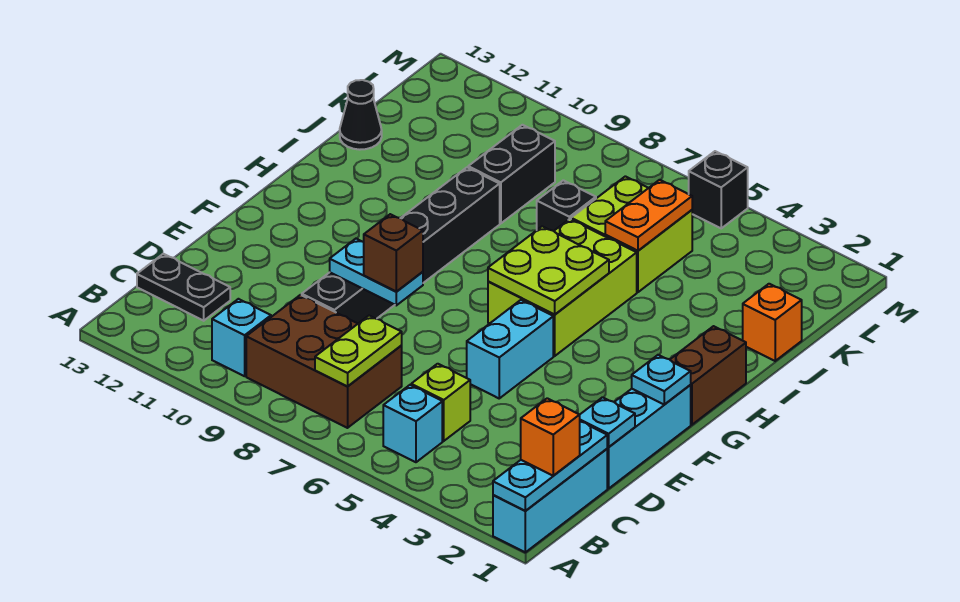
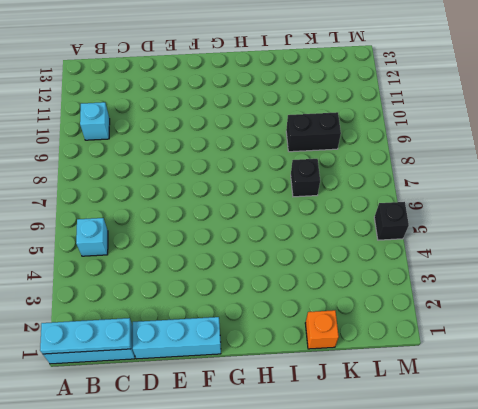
none -> brown 2x3 brick [246,295,402,428]
none -> lime 1x1 brick [411,364,470,441]
none -> black 1x2 plate [137,254,230,321]

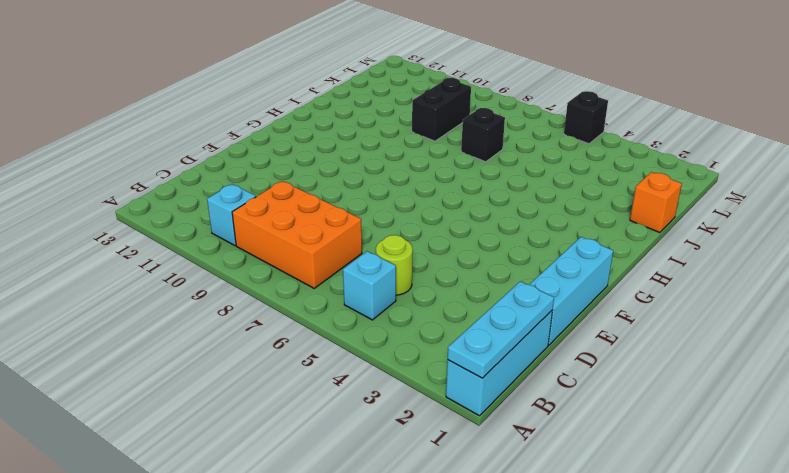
orange 2x3 brick [232,181,362,288] -> brown 2x3 brick [246,295,402,428]
lime 1x1 round brick [376,235,413,295] -> lime 1x1 brick [411,364,470,441]
none -> black 1x2 plate [137,254,230,321]
none -> black 1x6 brick [302,167,500,323]
none -> cyan 1x2 brick [467,300,553,398]

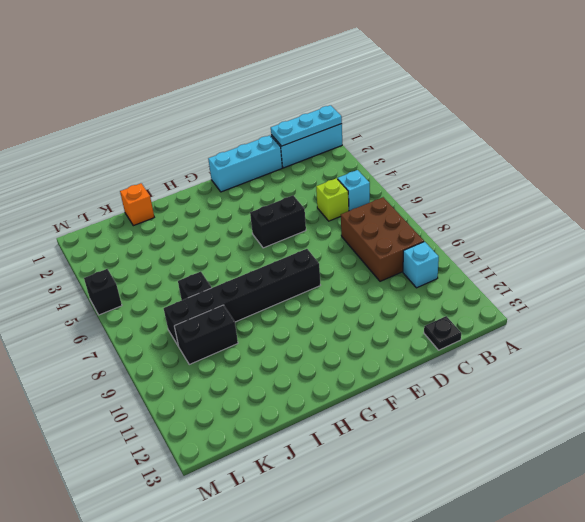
black 1x1 plate [424,316,461,350] -> black 1x2 plate [137,254,230,321]
black 1x2 brick [250,195,306,248] -> cyan 1x2 brick [467,300,553,398]
black 1x6 brick [164,249,320,345] -> black 1x6 brick moved to [302,167,500,323]
none -> brown 1x2 brick [670,326,746,425]
none -> lime 2x3 brick [488,219,637,356]
none -> lime 2x2 brick [571,176,692,292]

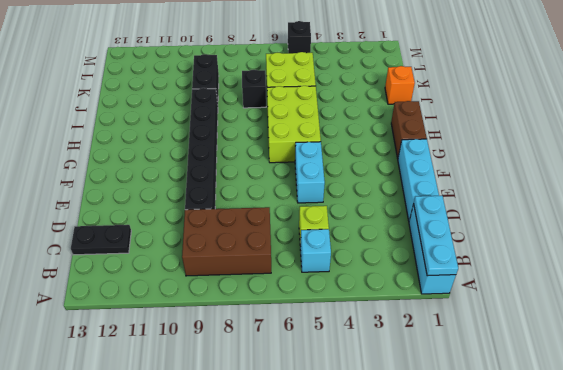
none -> cyan 1x1 brick [212,299,271,376]
none -> black 1x1 cone [340,80,382,150]
none -> lime 1x2 plate [315,316,402,387]

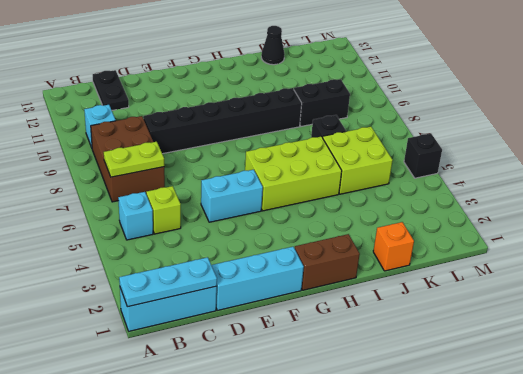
none -> cyan 1x1 plate [580,397,635,447]
none -> cyan 1x2 plate [330,239,423,305]
none -> cyan 1x1 plate [632,355,691,405]

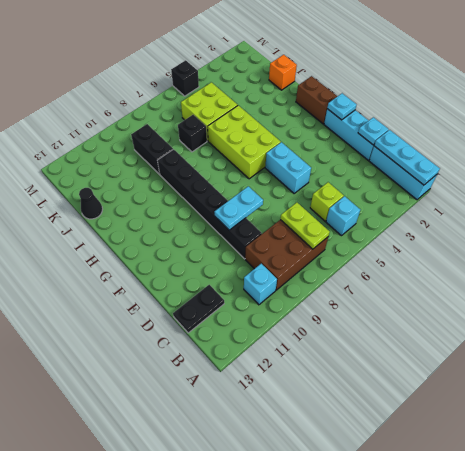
none -> lime 2x2 plate [488,226,609,315]
none -> orange 1x2 plate [605,180,692,251]
none -> orange 1x1 brick [521,398,580,476]

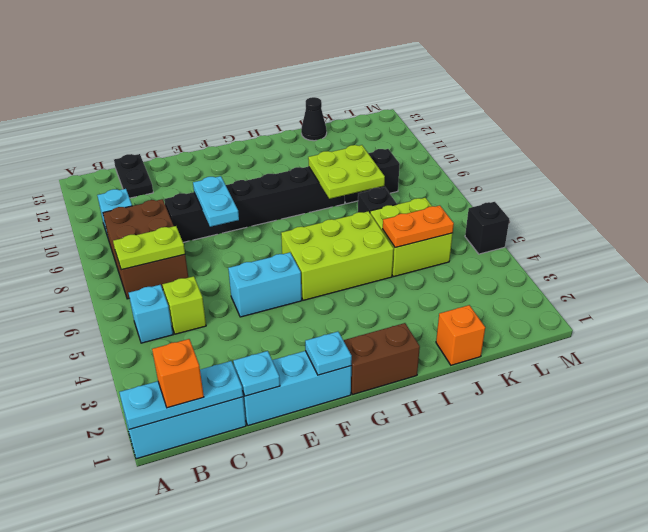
lime 2x2 plate [308,145,385,199] -> lime 2x2 plate moved to [488,226,609,315]
none -> brown 1x1 brick [364,214,423,291]

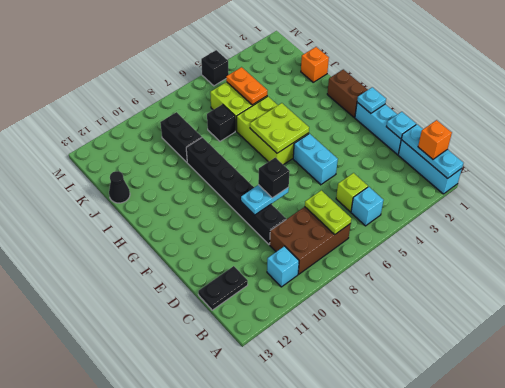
black 1x1 brick [258,158,290,198] -> brown 1x1 brick [364,214,423,291]

